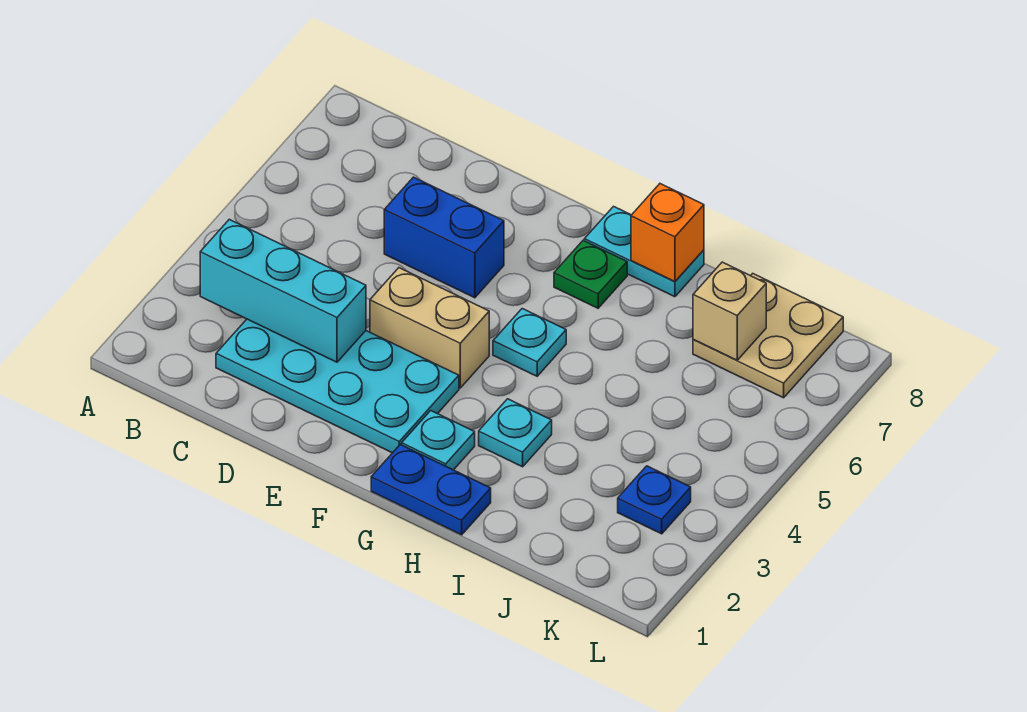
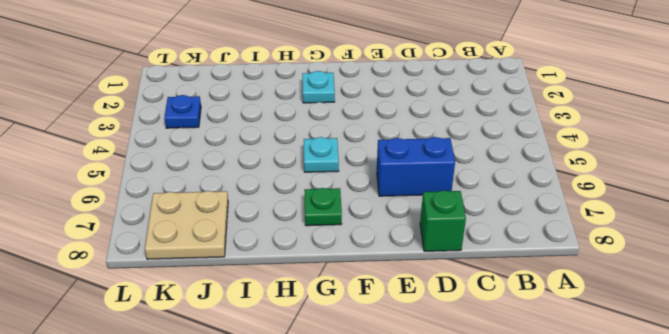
green 1x1 brick [420,190,466,251] -> none
none -> cyan 2x4 plate [216,319,459,453]
none -> tan 1x2 brick [370,268,489,388]
none -> blue 1x2 plate [371,445,491,535]

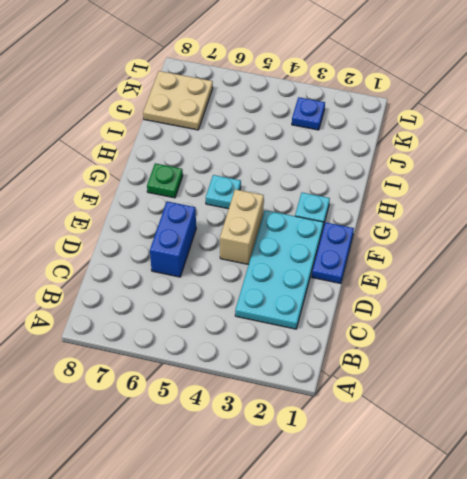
blue 1x2 plate [312,222,354,284] -> blue 1x2 plate moved to [371,445,491,535]
none -> cyan 1x2 plate [584,206,704,297]
none -> cyan 1x1 plate [479,399,552,467]
none -> cyan 1x3 brick [200,219,366,362]

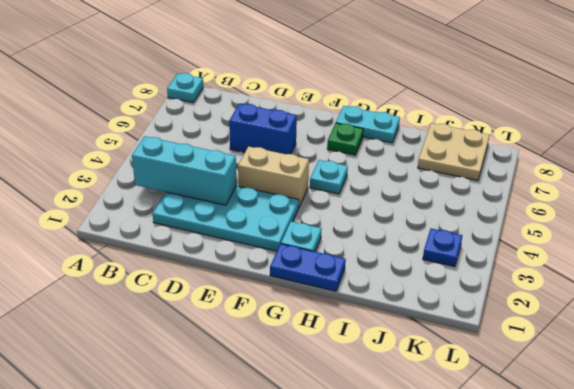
cyan 1x1 plate [167,73,203,103] -> cyan 1x1 plate moved to [479,399,552,467]
none -> orange 1x1 brick [631,184,704,282]
none -> tan 1x1 brick [693,262,766,360]

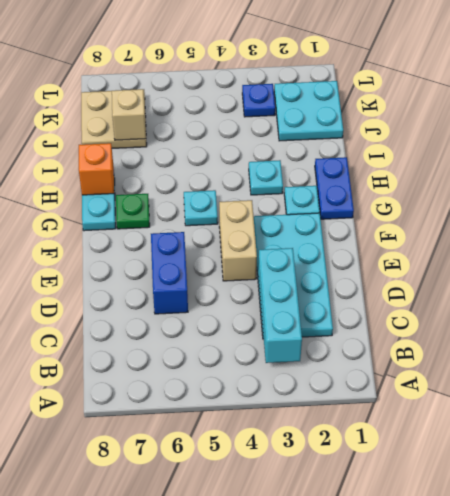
cyan 2x2 plate [274,81,343,141] -> none

